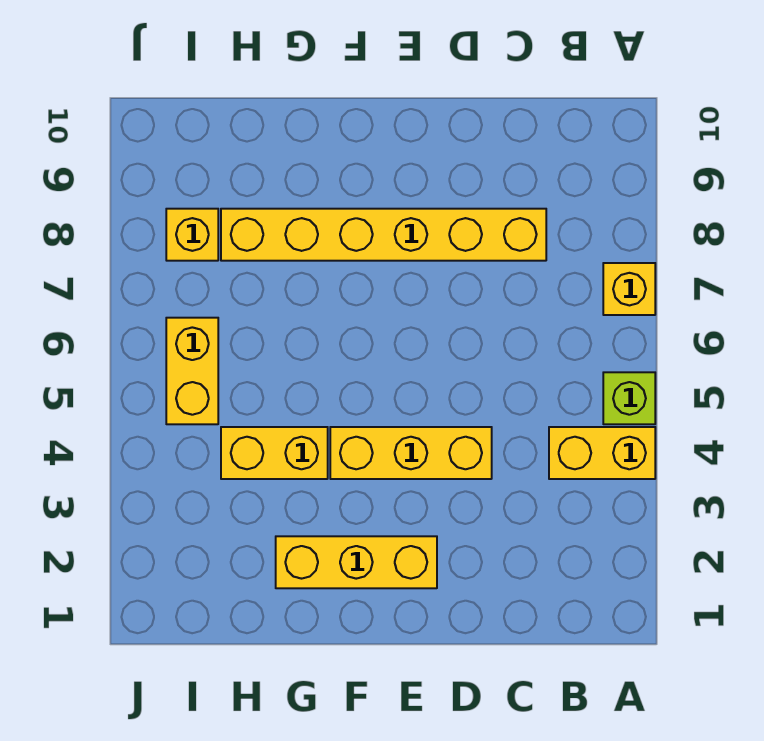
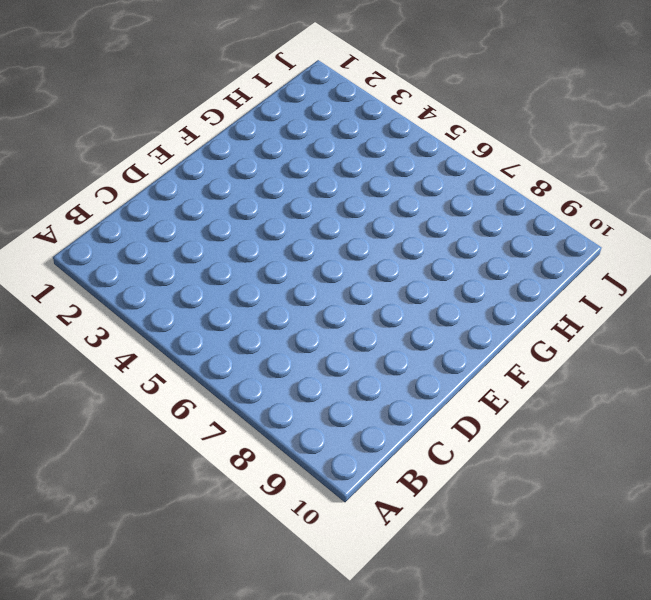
none -> yellow 1x2 brick [549,427,655,479]
none -> lime 1x1 brick [603,372,655,424]

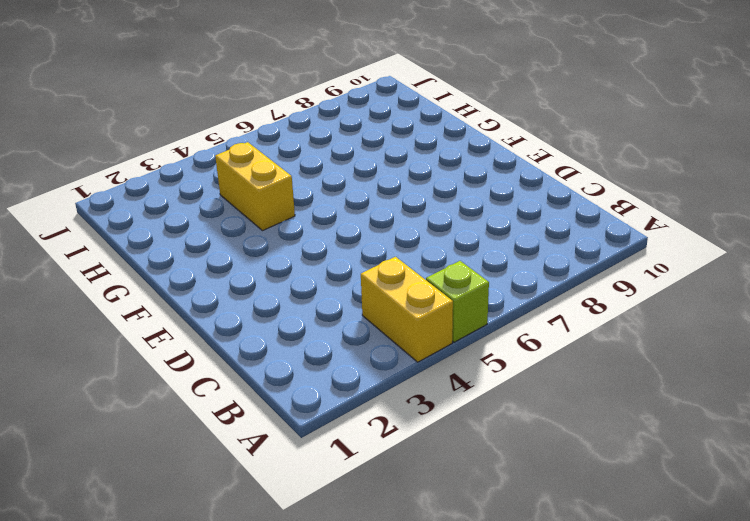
none -> yellow 1x1 brick [603,263,655,315]
none -> yellow 1x6 brick [221,209,546,261]

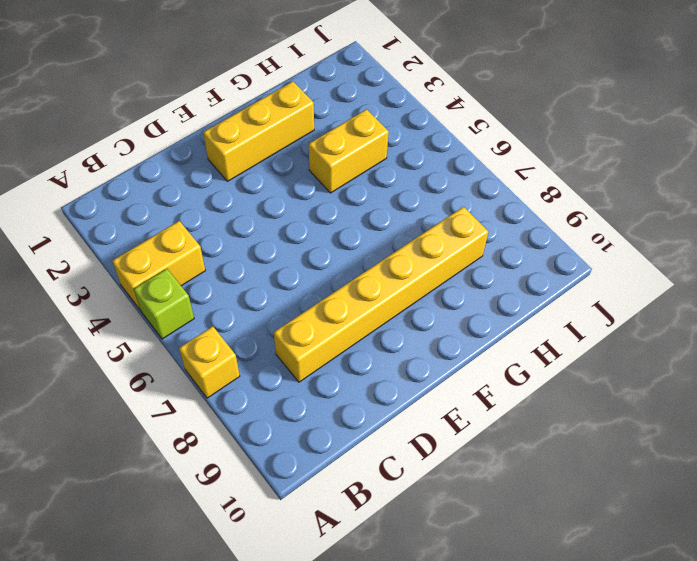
none -> yellow 1x3 brick [330,427,492,479]
none -> yellow 1x2 brick [166,318,218,424]

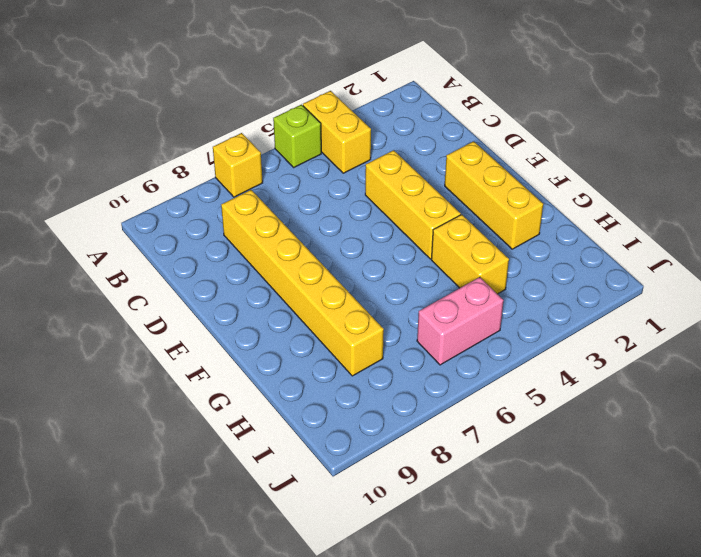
pink 1x2 brick [417,277,504,365] -> yellow 1x2 brick [166,318,218,424]
none -> yellow 1x1 brick [166,209,218,261]

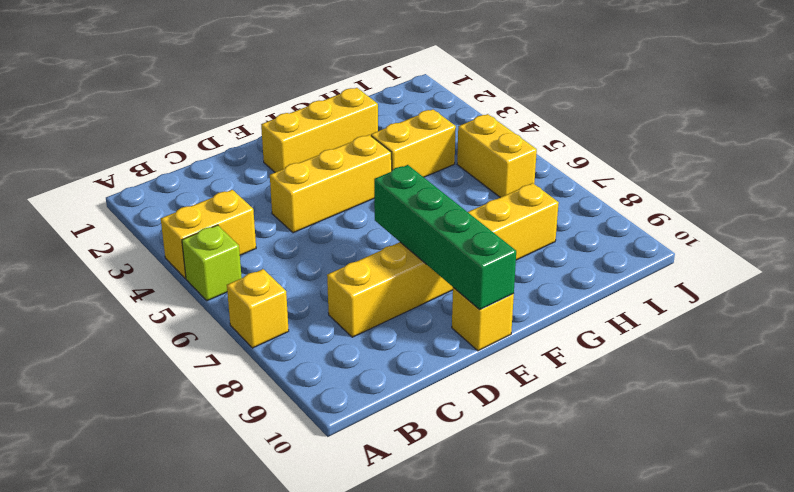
green 1x4 brick [374,165,516,310] -> none
yellow 1x1 brick [452,287,514,351] -> yellow 1x1 brick moved to [166,209,218,261]

